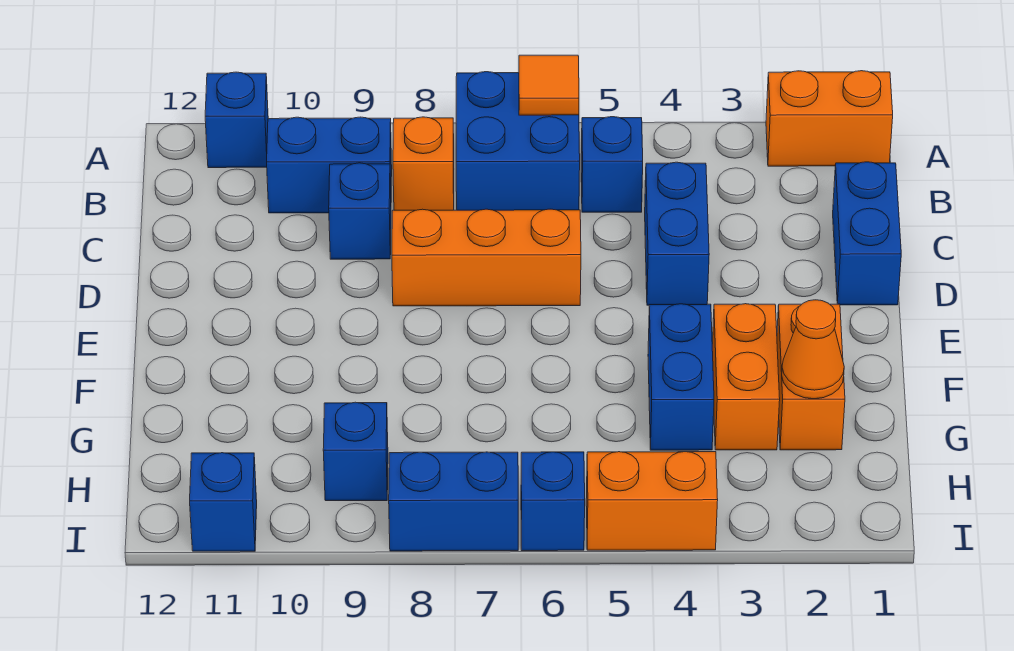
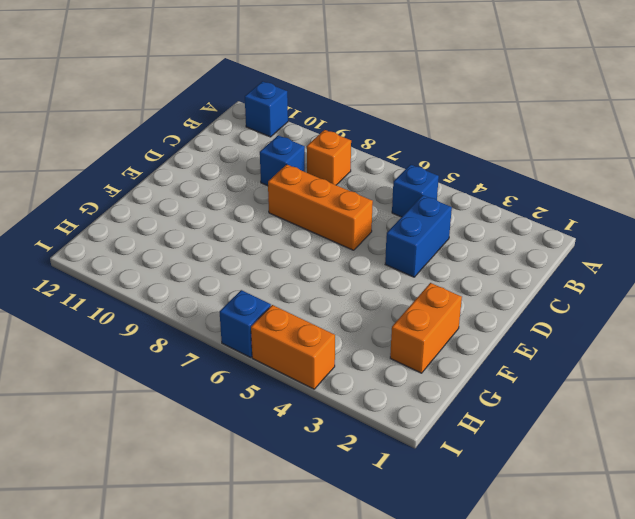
none -> orange 1x2 brick [766,71,893,166]
none -> blue 2x2 brick [456,72,580,210]
none -> blue 1x2 brick [267,117,392,213]

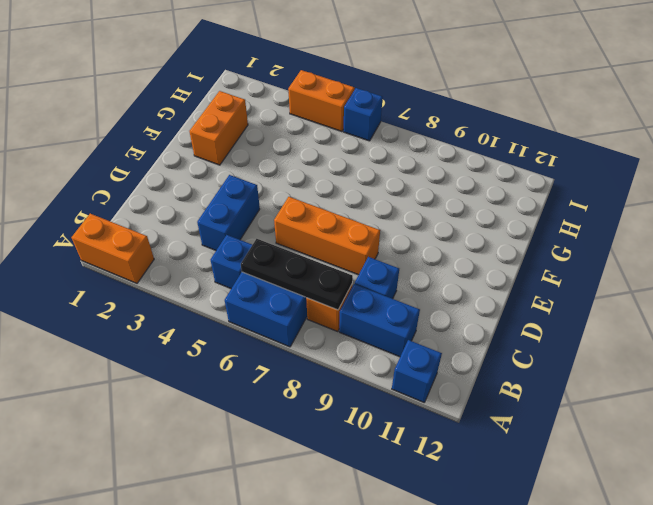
black 1x3 plate [241,239,353,310] -> none
none -> blue 1x2 brick [833,162,901,305]
none -> orange 1x2 brick [712,304,780,450]
none -> blue 1x2 brick [648,304,714,450]

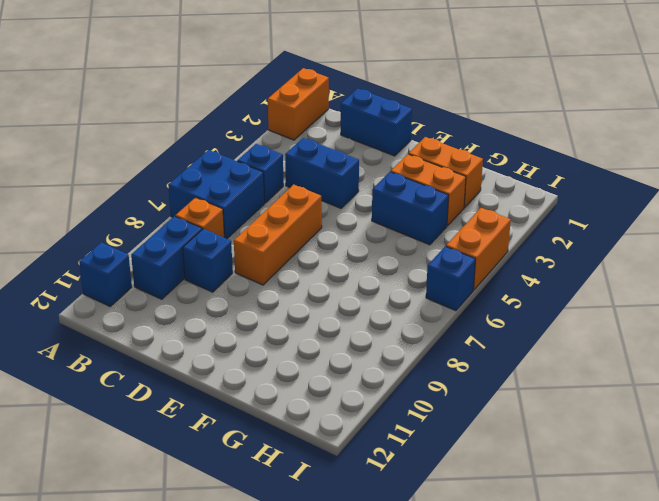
none -> blue 1x1 brick [323,402,388,501]
none -> blue 1x2 brick [389,452,518,551]
none -> blue 1x1 brick [190,453,257,551]

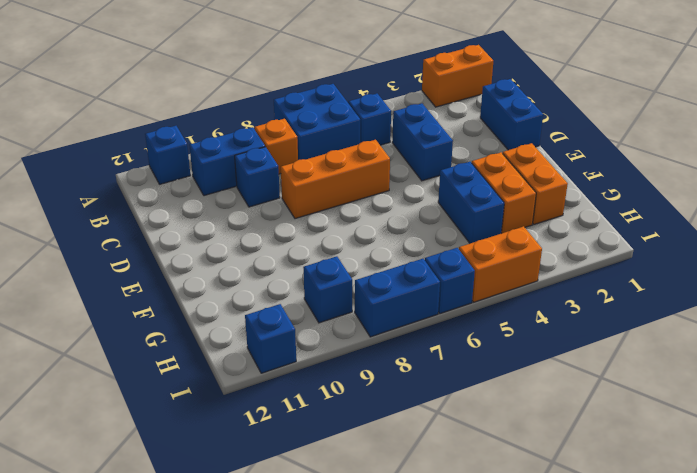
none -> orange 1x1 tile [519,55,579,115]
none -> orange 1x1 cone [782,300,844,399]

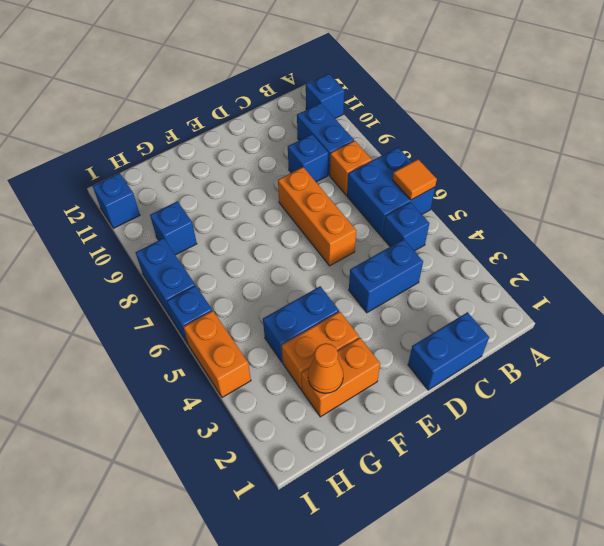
none -> orange 1x2 brick [766,71,893,166]

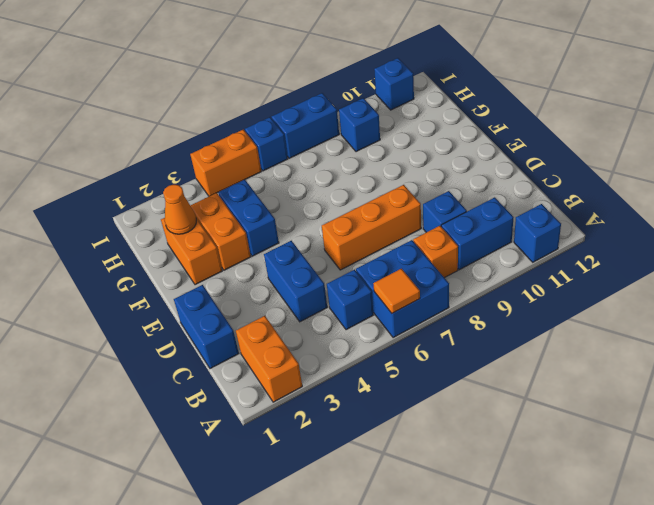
orange 1x2 brick [236,316,302,402] -> orange 1x2 brick turned to [766,71,893,166]

